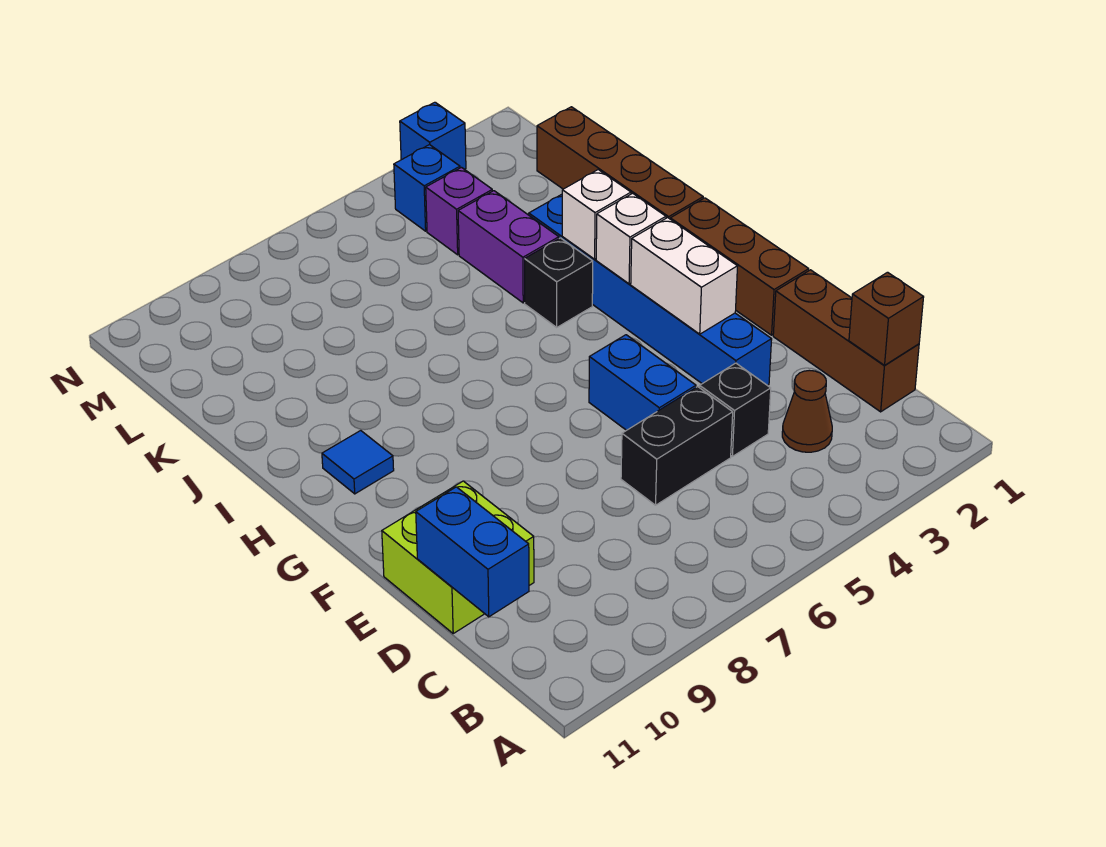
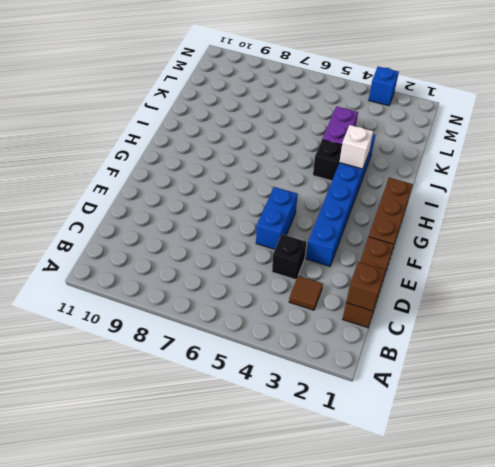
brown 1x1 tile [289,276,323,310] -> brown 1x1 cone [782,370,832,452]
none -> black 1x2 brick [621,387,733,505]
none -> lime 2x2 brick [382,481,534,633]
none -> blue 1x1 tile [322,431,394,494]

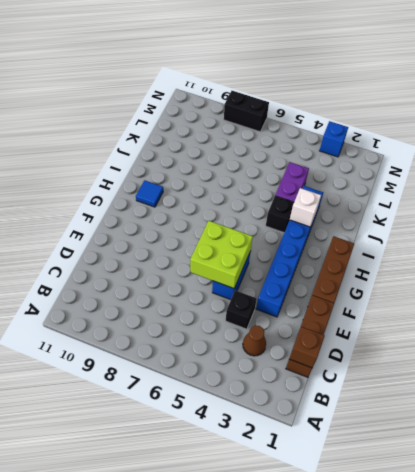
lime 2x2 brick [190,221,253,288] -> lime 2x2 brick moved to [382,481,534,633]
black 1x2 brick [224,91,269,132] -> black 1x2 brick moved to [621,387,733,505]
none -> brown 1x4 brick [537,107,703,219]
none -> purple 1x1 brick [426,168,492,255]
none -> blue 1x1 brick [394,145,460,231]

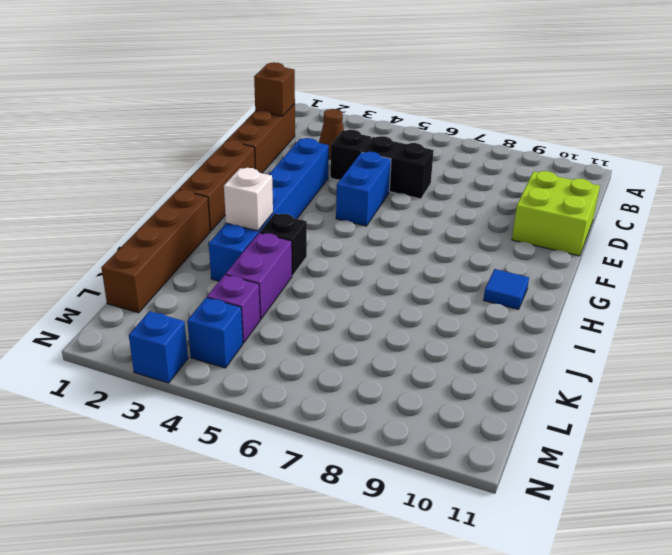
none -> blue 1x2 brick [416,487,529,617]
none -> white 1x2 brick [631,218,738,334]
none -> white 1x1 brick [596,193,666,284]

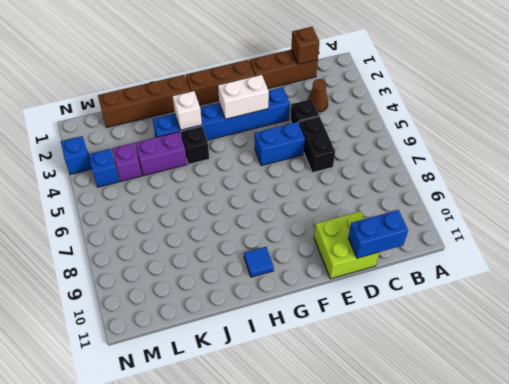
none -> white 1x1 brick [596,193,666,284]

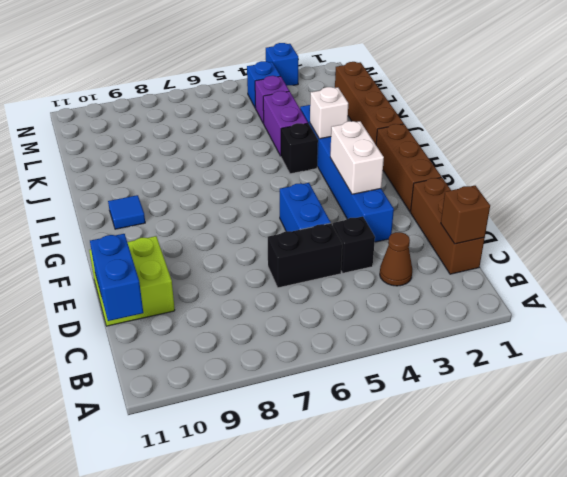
none -> white 1x1 brick [596,193,666,284]

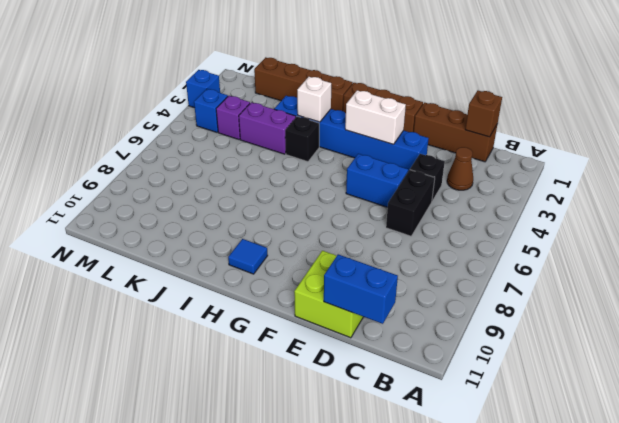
none -> white 1x1 brick [596,193,666,284]

